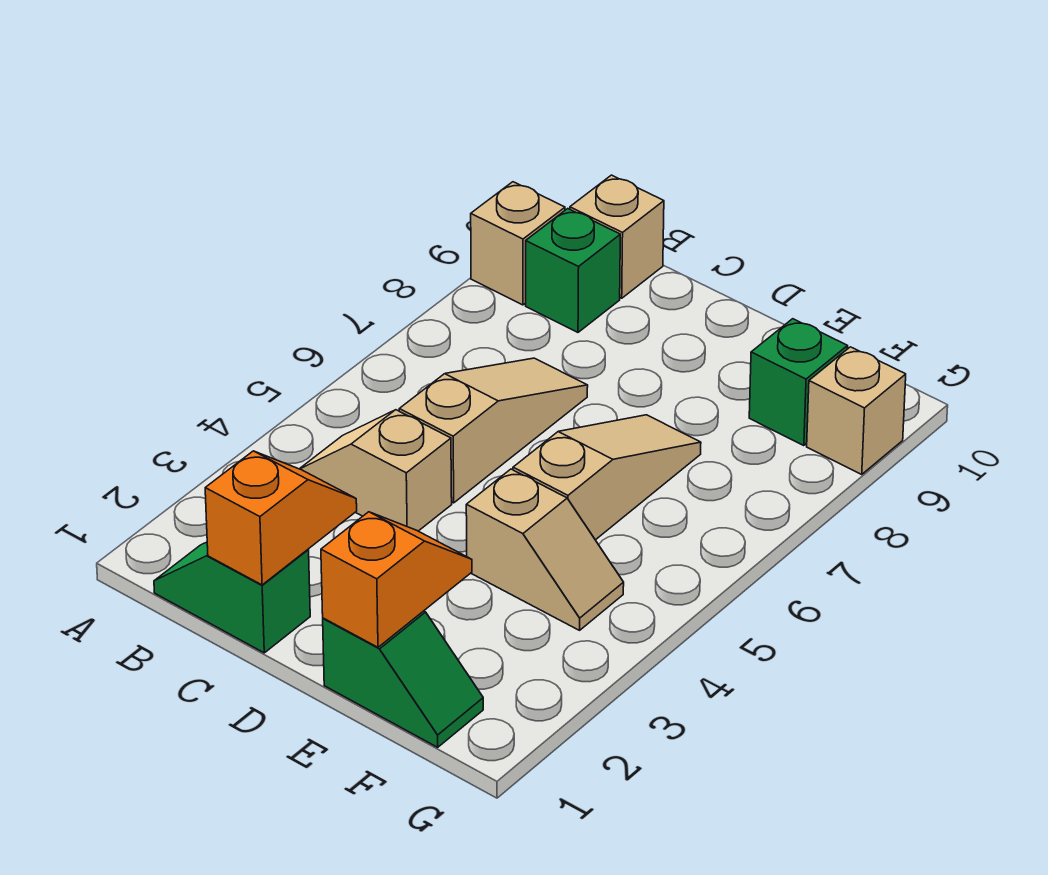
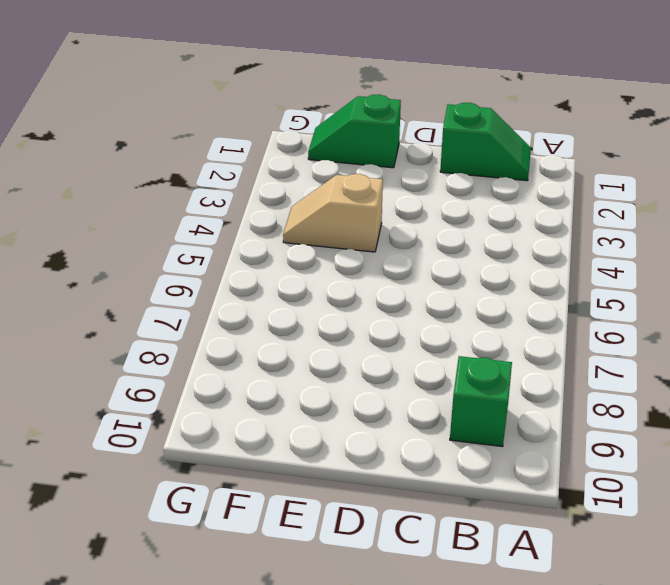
none -> tan 1x1 brick [471,182,565,305]
none -> tan 1x2 slope [300,410,452,531]
none -> tan 1x1 brick [570,175,664,298]

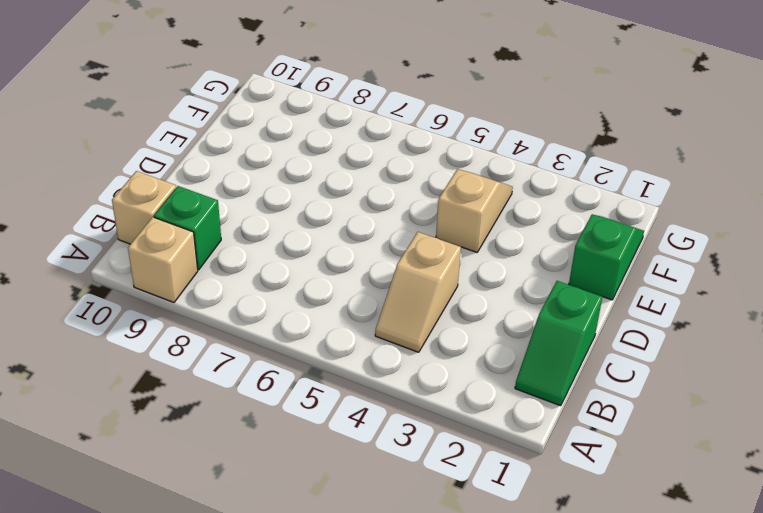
none -> tan 1x3 slope [399,358,588,503]
none -> tan 1x3 slope [513,415,701,540]
none -> green 1x1 brick [749,319,848,446]

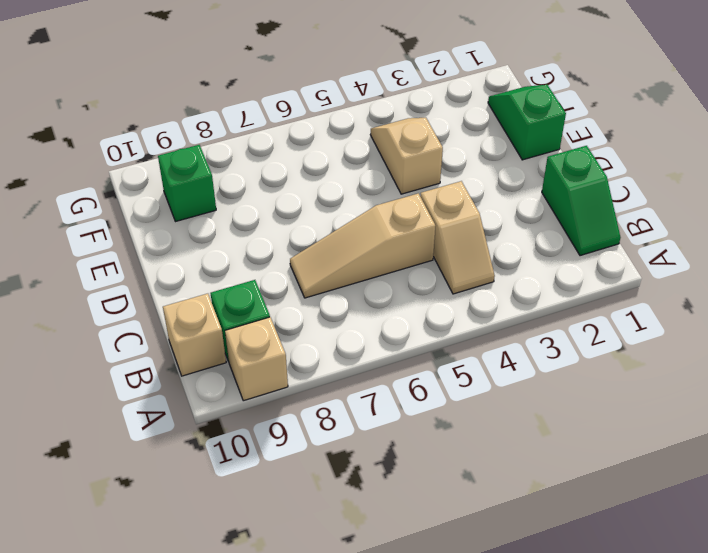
none -> tan 1x3 slope [513,415,701,540]
none -> tan 1x1 brick [807,347,906,474]
none -> orange 1x2 slope [205,451,357,585]

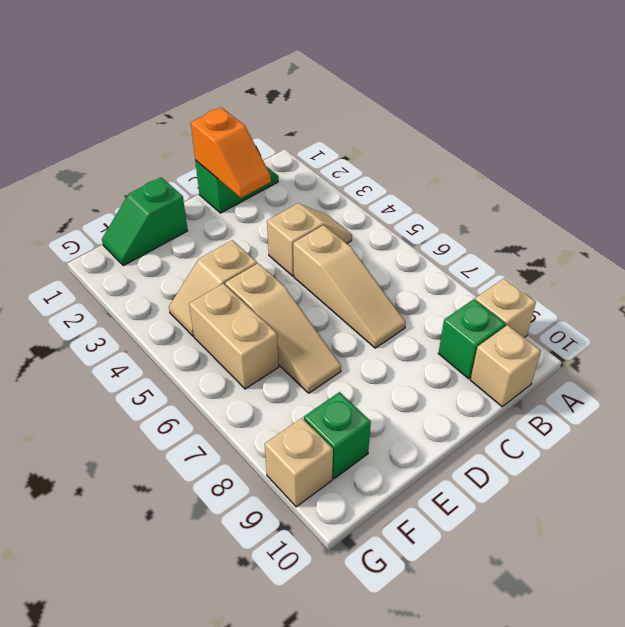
tan 1x2 brick [189,283,279,389] -> none
none -> orange 1x2 slope [321,512,472,647]

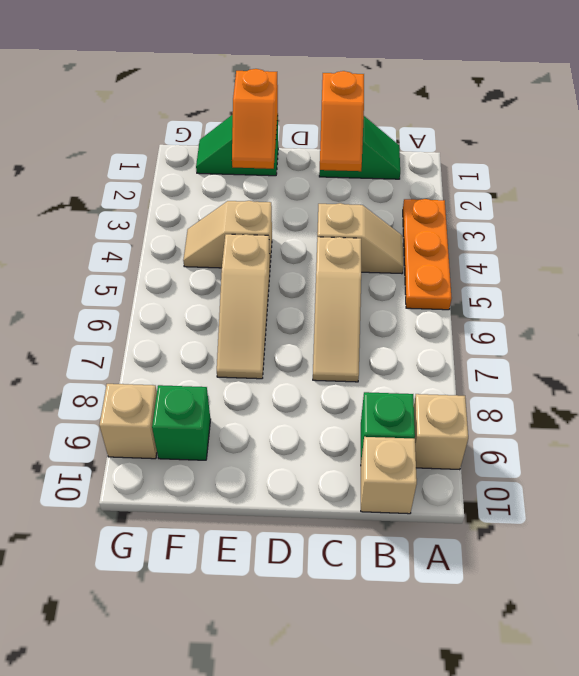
orange 1x3 plate [403,199,452,310] -> none

